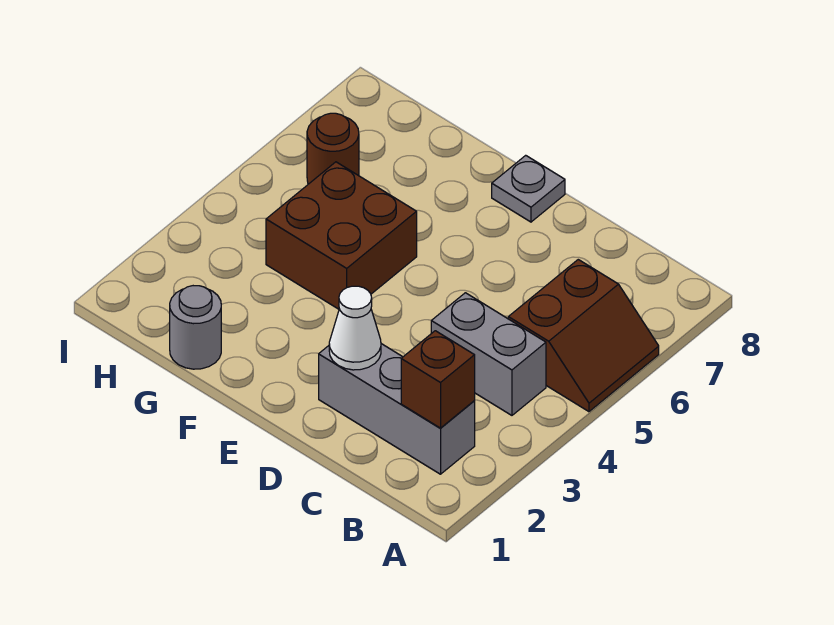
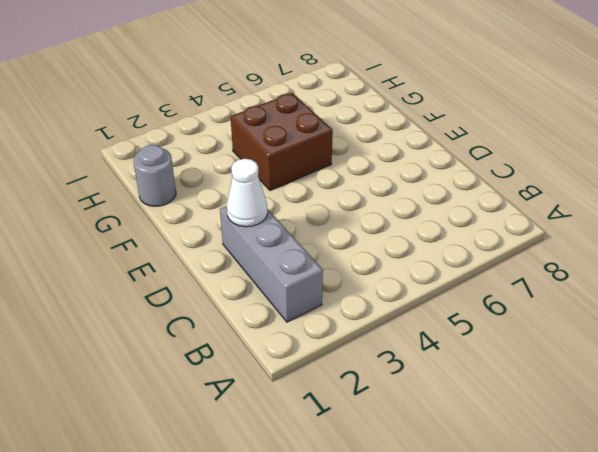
none -> brown 2x2 slope [508,260,659,412]
none -> grey 1x2 brick [431,293,546,415]

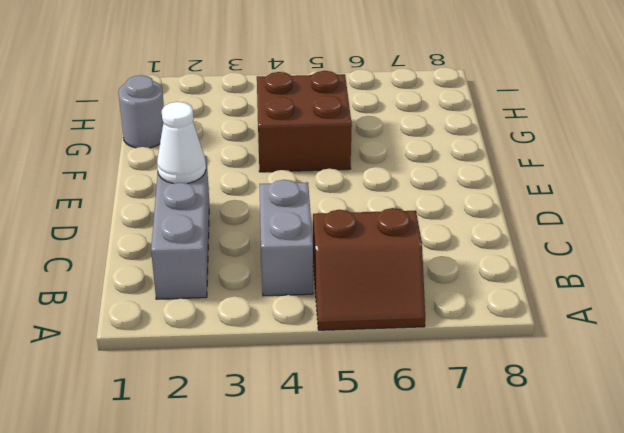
none -> grey 1x1 plate [492,155,565,222]
none -> brown 1x1 round brick [307,113,359,184]

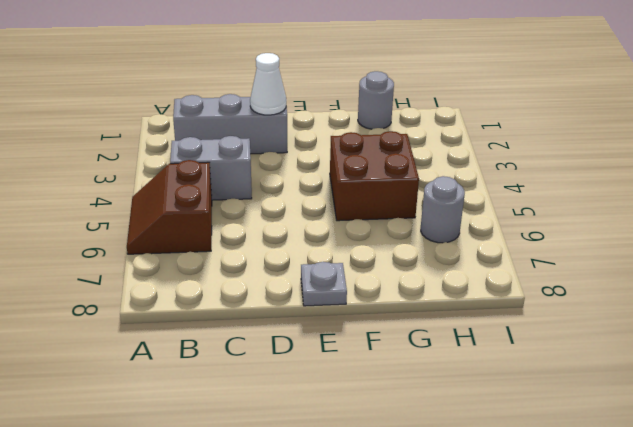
grey 1x1 round brick [421,176,465,243] -> brown 1x1 round brick [307,113,359,184]
none -> brown 1x1 brick [401,331,475,428]

